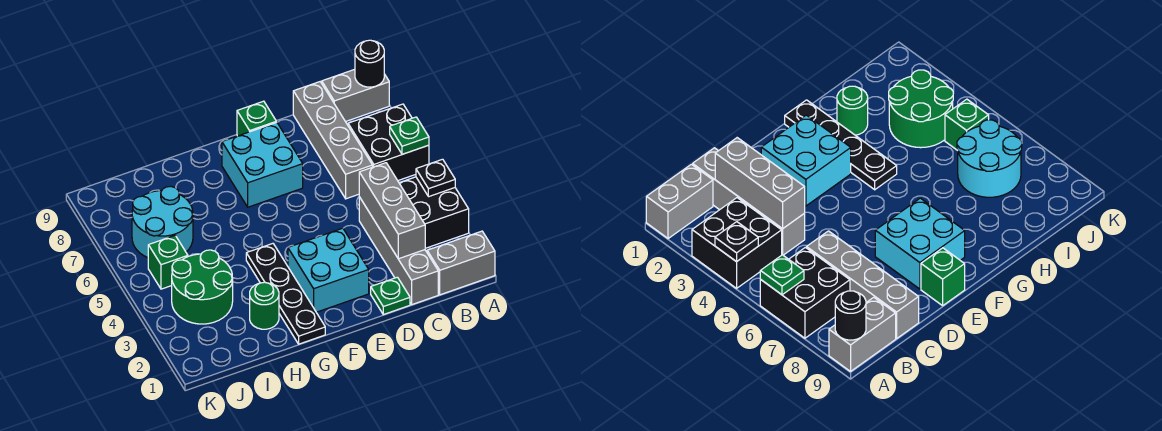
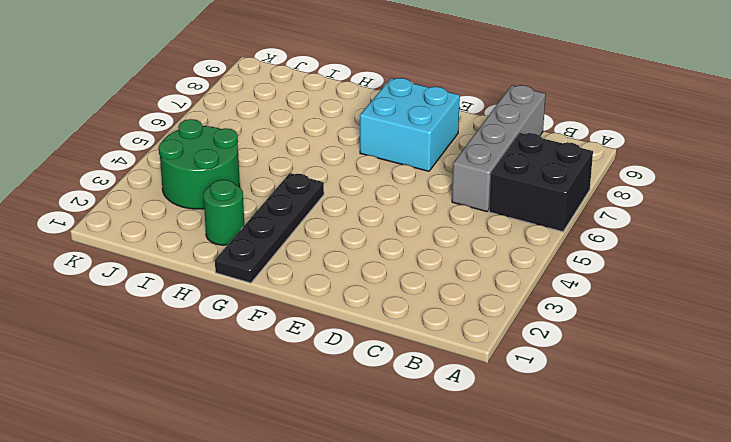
none -> grey 1x2 brick [427,231,495,295]
none -> black 2x2 brick [399,177,469,248]
none -> grey 1x2 brick [322,69,389,122]

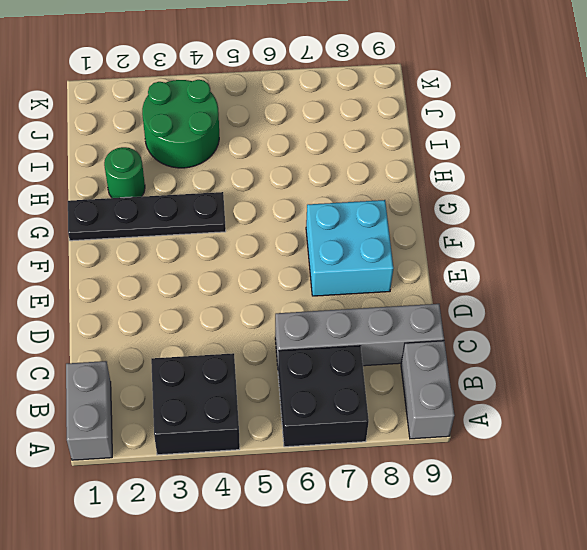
none -> grey 1x4 brick [359,197,438,304]
none -> green 1x1 plate [371,277,410,315]
none -> cyan 2x2 brick [288,228,369,312]

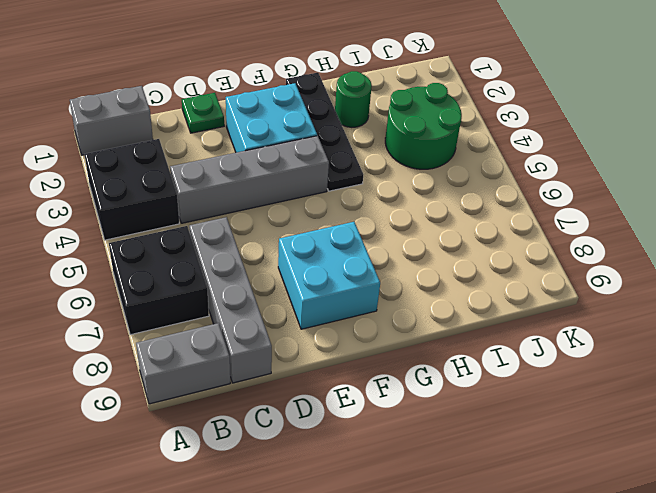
grey 1x4 brick [170,136,329,223] -> grey 1x4 brick turned to [359,197,438,304]
none -> green 1x1 brick [237,101,276,136]
none -> cyan 2x2 round brick [132,186,193,258]
none -> green 1x1 brick [148,236,188,289]

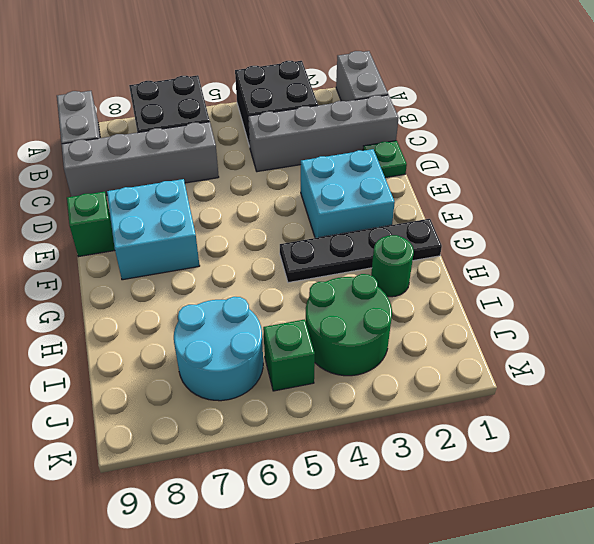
none -> black 1x1 plate [416,159,455,197]
none -> green 1x1 plate [390,117,429,154]
none -> black 1x1 round brick [355,40,384,87]

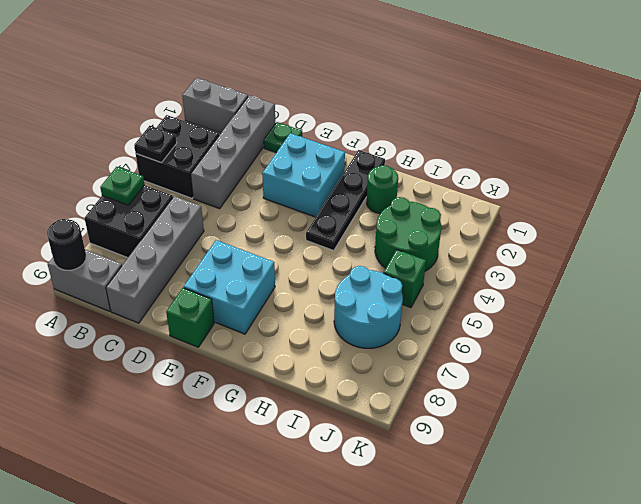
none -> grey 1x3 brick [359,163,425,259]

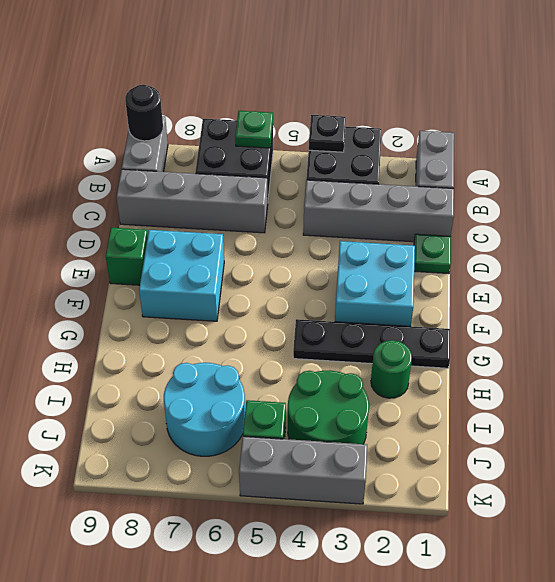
grey 1x3 brick [239,436,367,504] -> grey 1x3 brick moved to [359,163,425,259]

